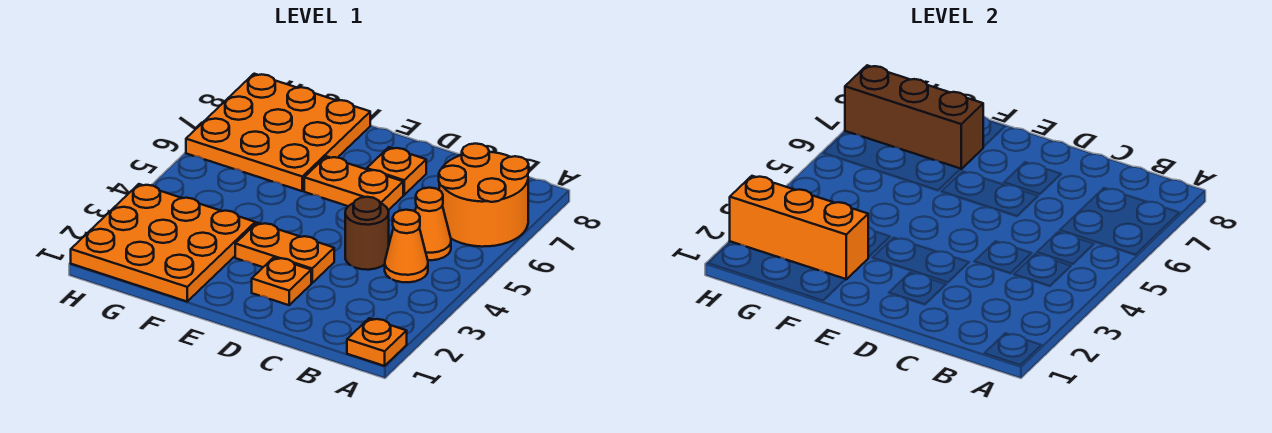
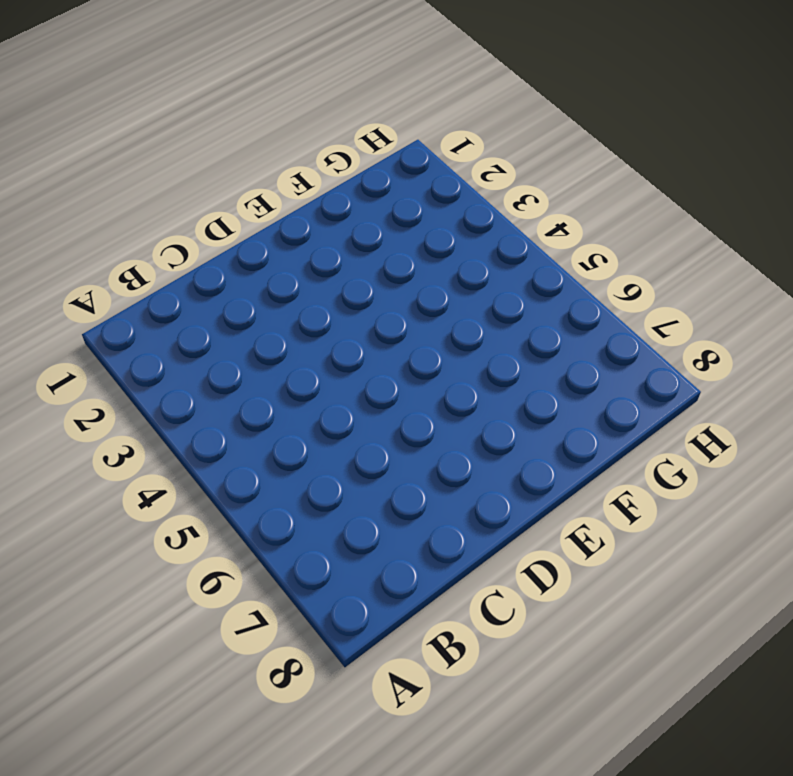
none -> orange 1x1 plate [347,318,407,366]
none -> orange 2x2 round brick [439,144,529,247]
none -> orange 1x1 cone [385,210,428,282]

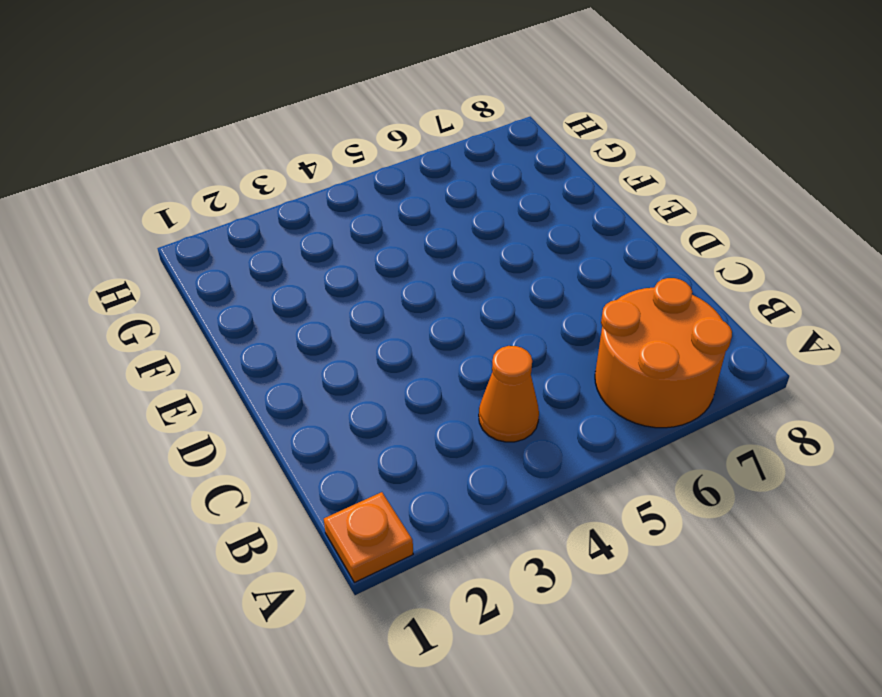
none -> orange 1x1 cone [415,188,451,260]
none -> brown 1x1 round brick [345,197,389,270]
none -> orange 1x1 plate [252,258,311,305]

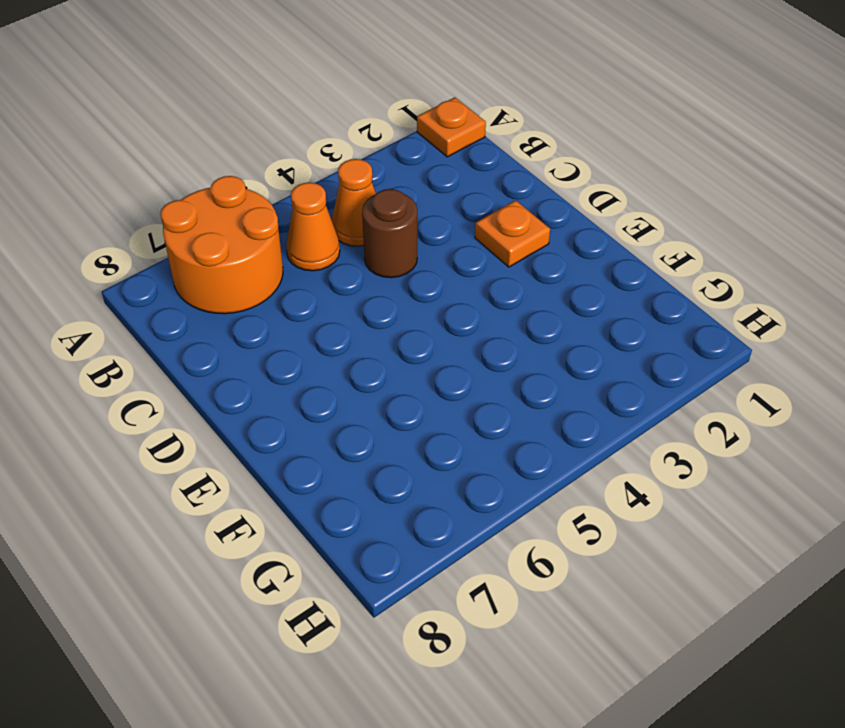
none -> orange 1x2 plate [235,223,334,283]
none -> orange 1x2 plate [304,156,403,210]
none -> orange 1x1 plate [367,147,426,195]

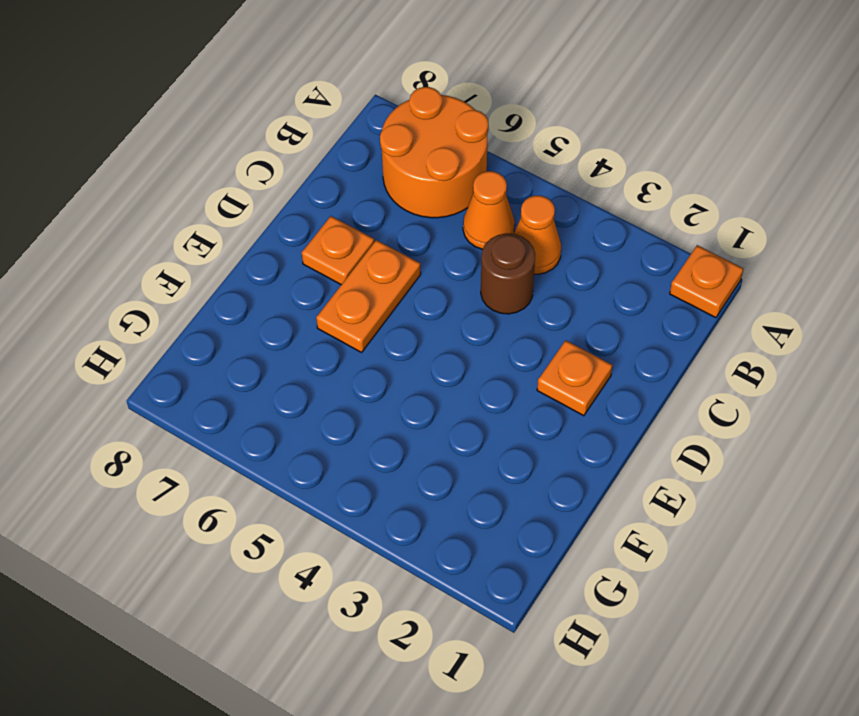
none -> orange 1x2 plate [235,223,334,283]
none -> orange 3x3 plate [71,184,255,301]
none -> orange 3x3 plate [186,74,370,191]

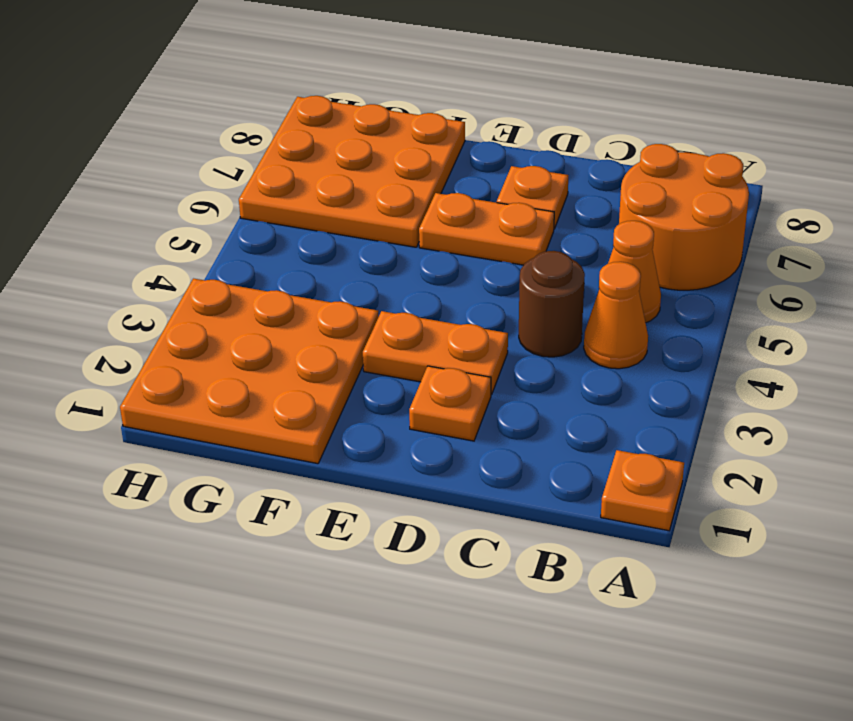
none -> orange 1x3 brick [730,176,868,279]
none -> brown 1x3 brick [845,65,983,169]

